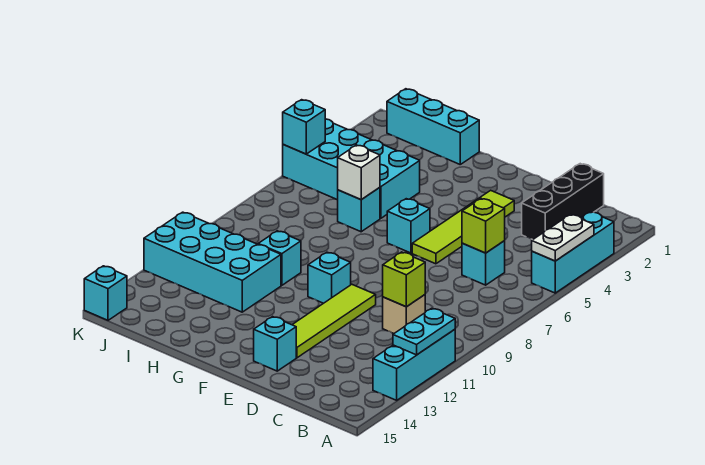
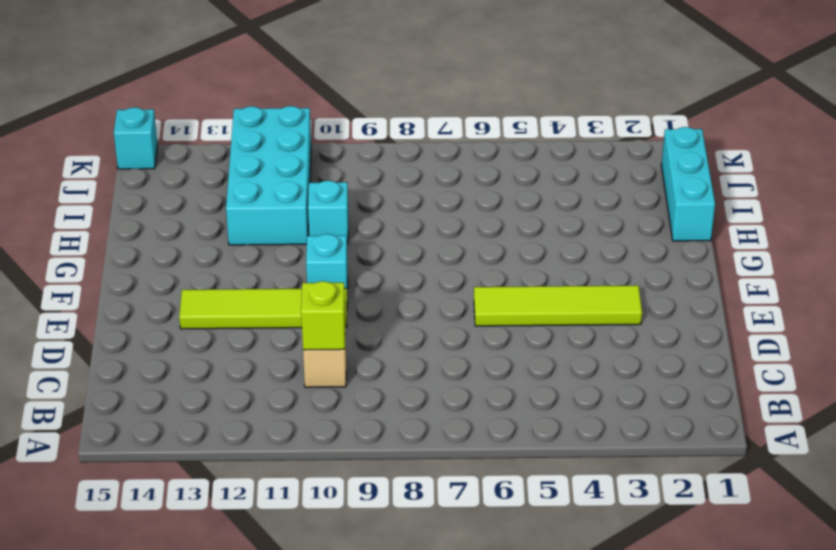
none -> cyan 1x3 brick [532,212,614,293]
none -> cyan 1x3 brick [373,329,455,400]
none -> black 1x3 brick [522,164,604,240]

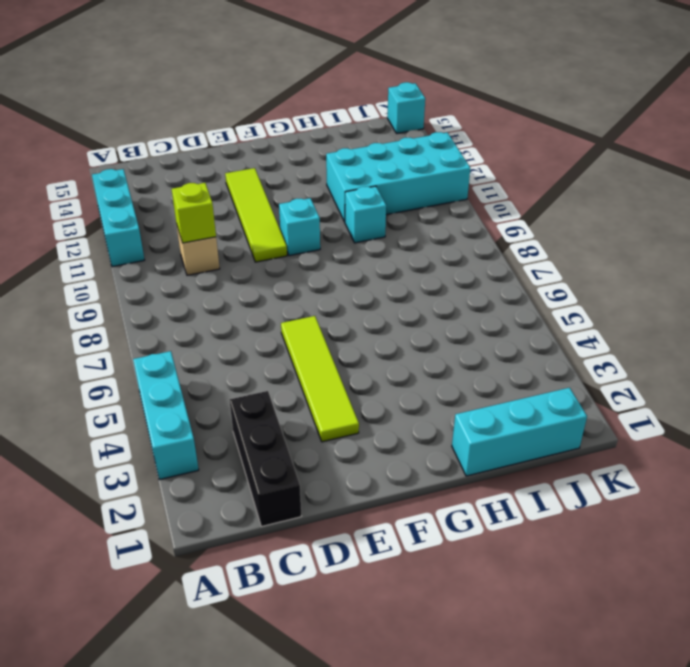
none -> cyan 1x1 brick [462,241,505,285]
none -> cyan 1x1 brick [254,317,296,371]
none -> cyan 1x1 brick [387,199,430,253]

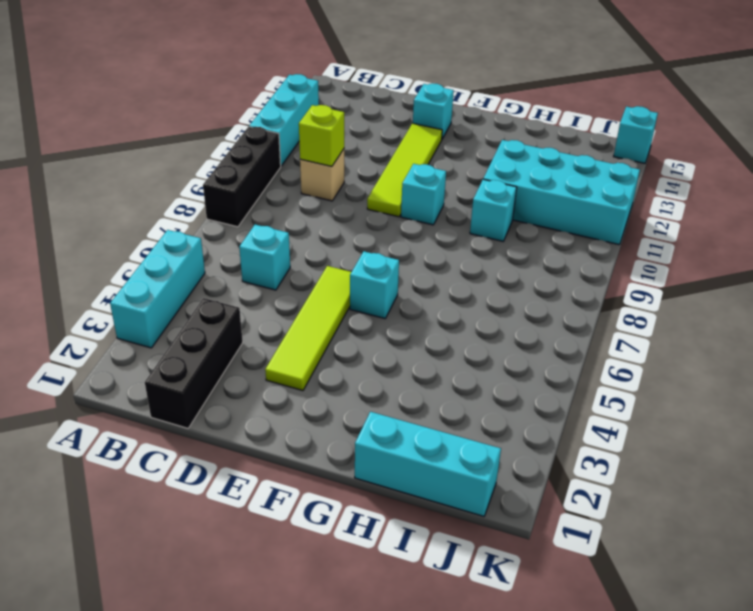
black 1x3 brick [203,127,281,227] -> none
none -> cyan 2x4 brick [283,119,420,218]
none -> cyan 1x1 brick [338,187,380,232]
none -> white 1x2 plate [532,214,594,261]

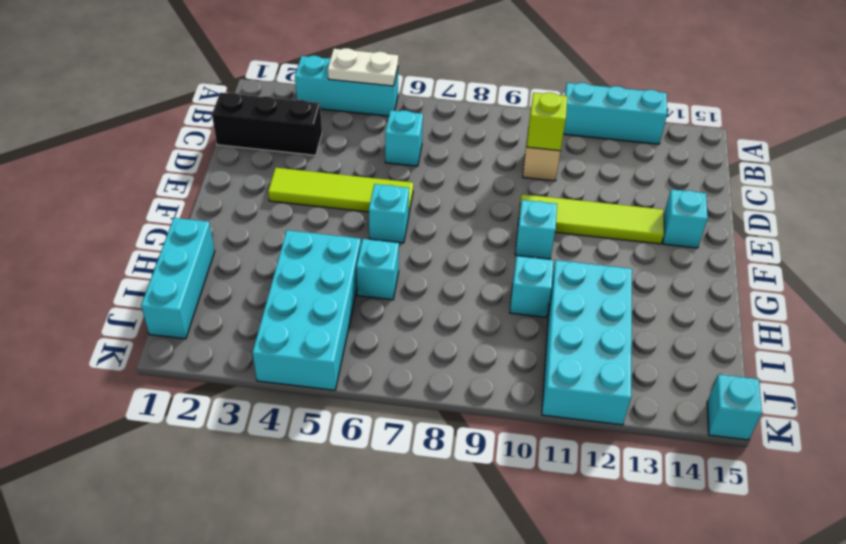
none -> cyan 1x2 plate [393,308,455,355]
none -> lime 1x1 brick [462,199,505,253]
none -> white 1x1 brick [338,145,380,200]

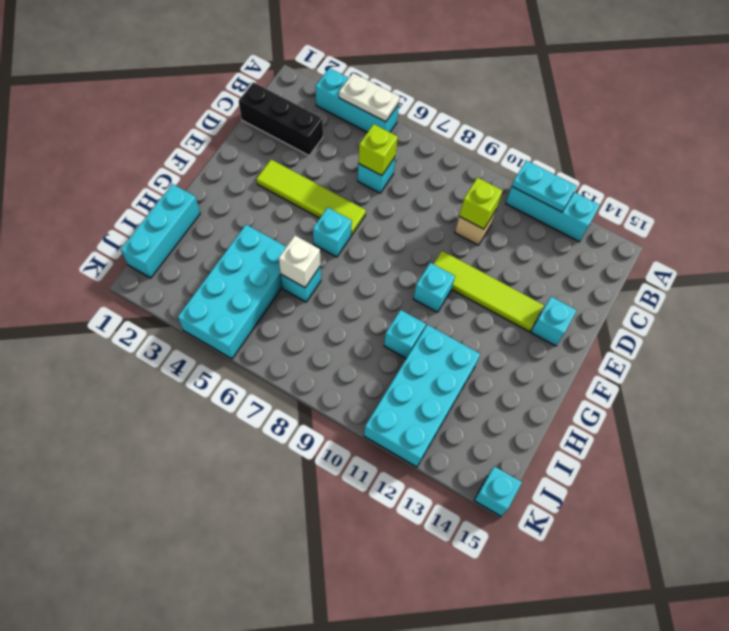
none -> cyan 1x1 brick [283,100,325,154]

